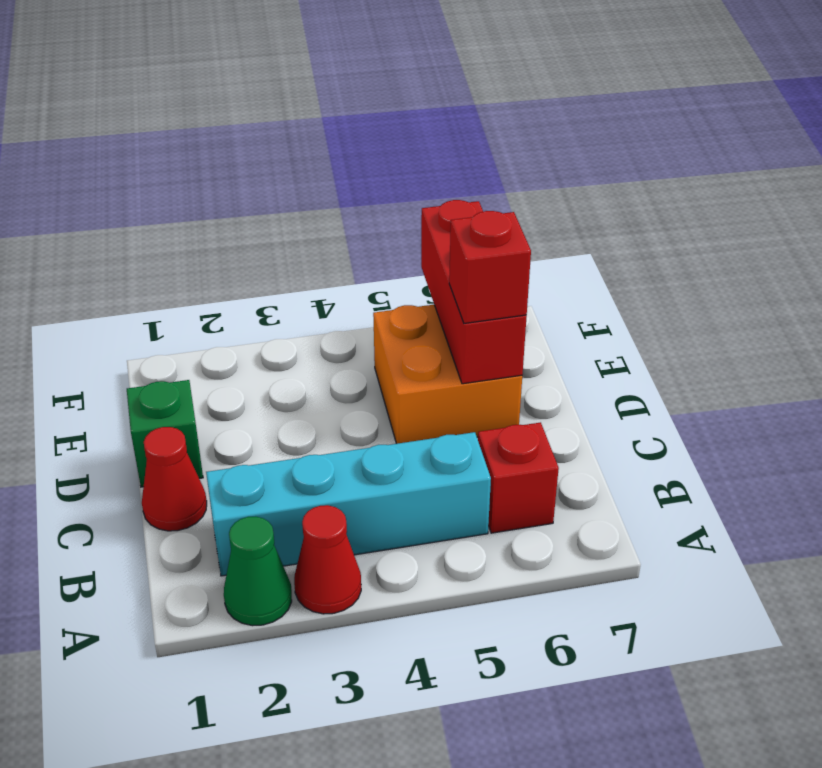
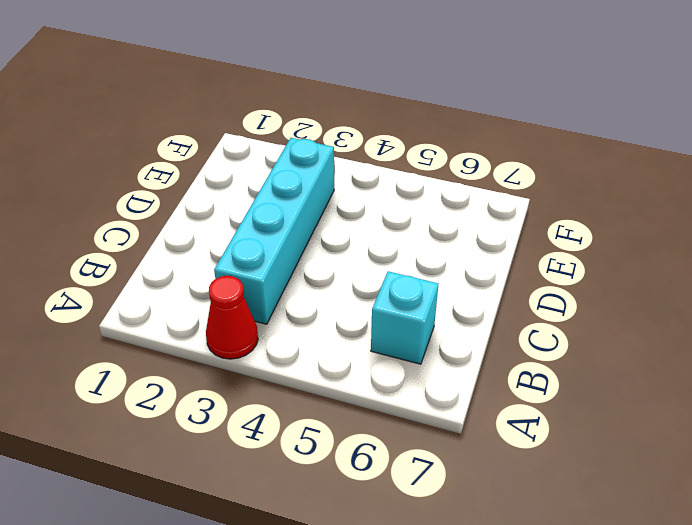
cyan 1x4 brick [214,138,334,324] -> cyan 1x4 brick turned to [206,432,491,576]
cyan 1x1 brick [371,271,438,364] -> red 1x1 brick [478,422,559,533]
none -> green 1x1 cone [224,516,292,626]
none -> red 1x1 cone [142,427,207,531]

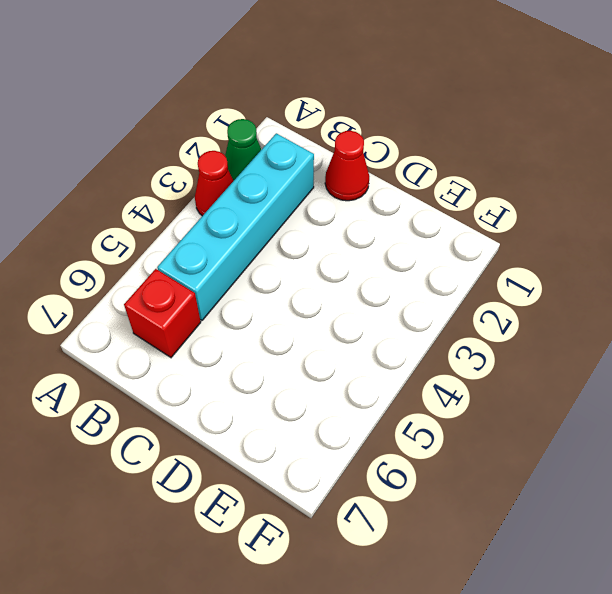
none -> green 1x1 brick [127,380,203,487]
none -> orange 2x2 brick [373,305,522,444]

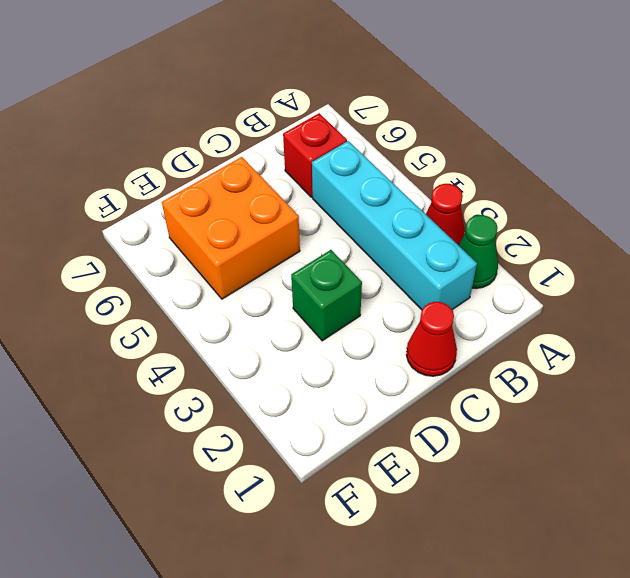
green 1x1 brick [291,250,362,341] -> green 1x1 brick moved to [127,380,203,487]
none -> red 1x3 brick [421,200,527,384]
none -> red 1x1 brick [449,211,531,323]

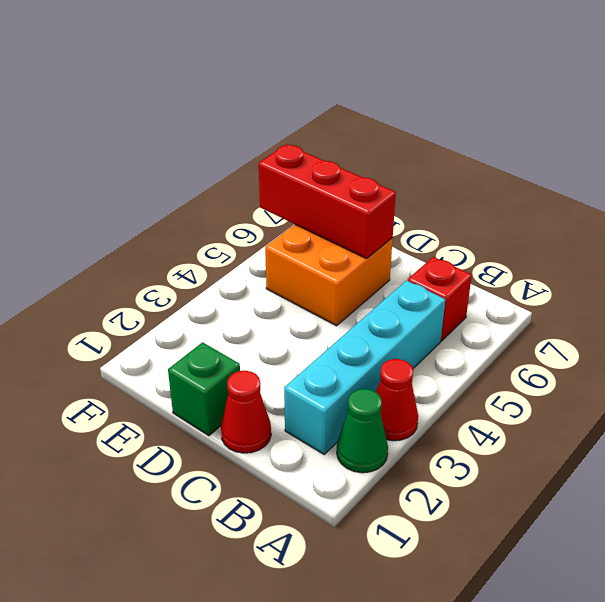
none -> red 1x1 brick [449,211,531,323]

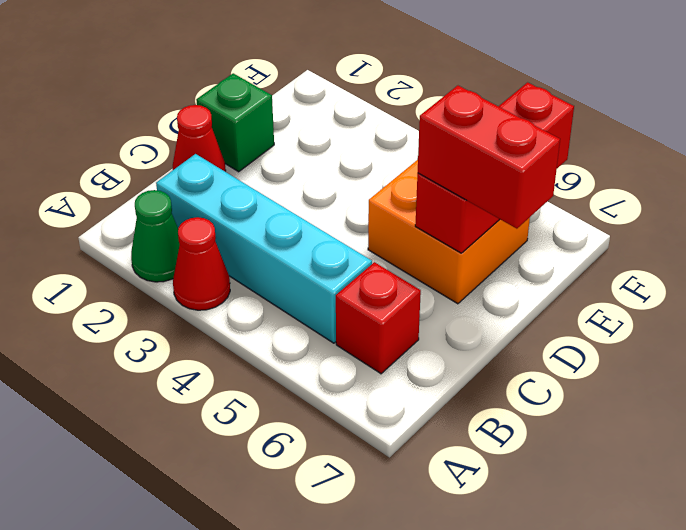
red 1x2 brick [418,86,560,229] -> red 1x1 brick [449,211,531,323]

